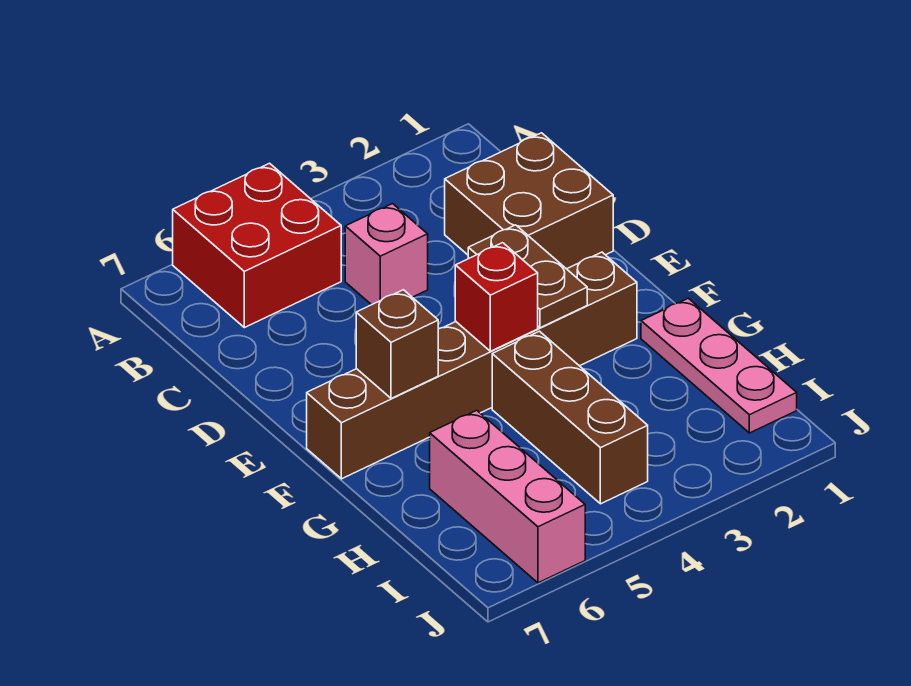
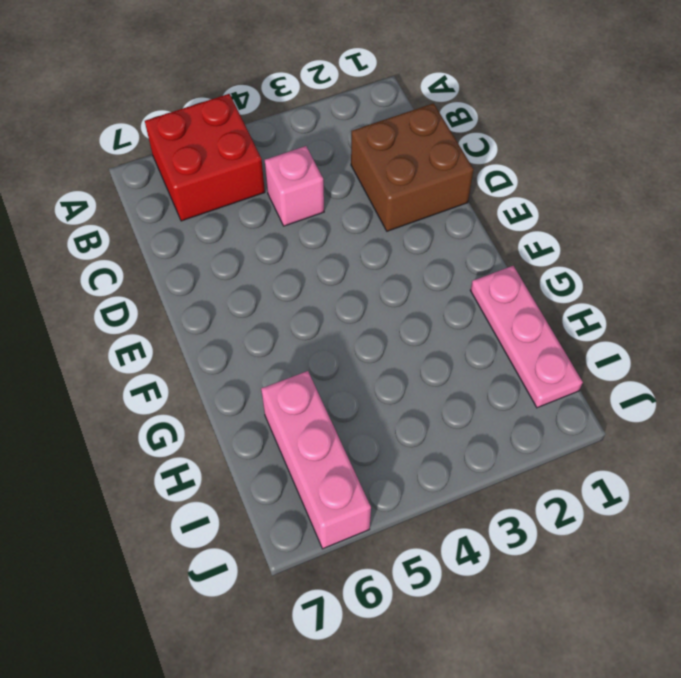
none -> brown 1x6 brick [307,252,637,479]
none -> brown 1x3 brick [492,331,648,504]

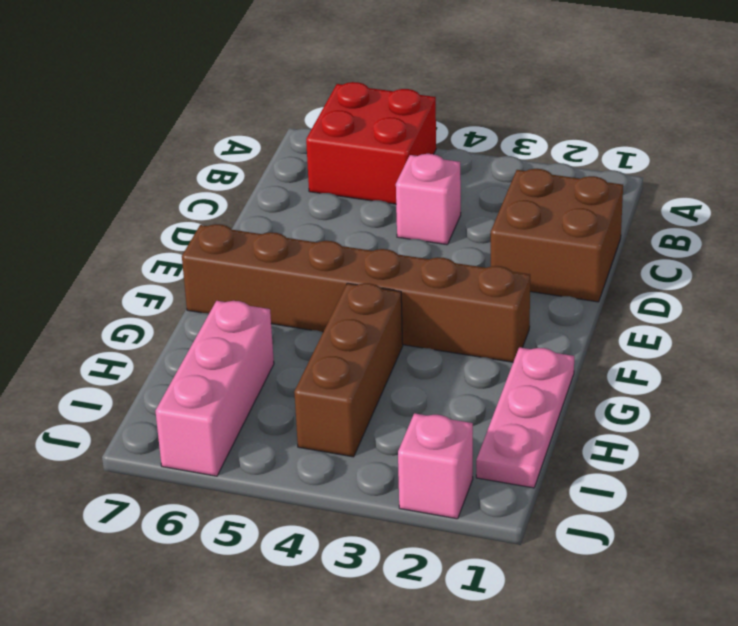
pink 1x1 brick [398,413,473,519] -> none
none -> brown 1x2 plate [468,225,587,328]
none -> red 1x1 brick [455,243,538,351]

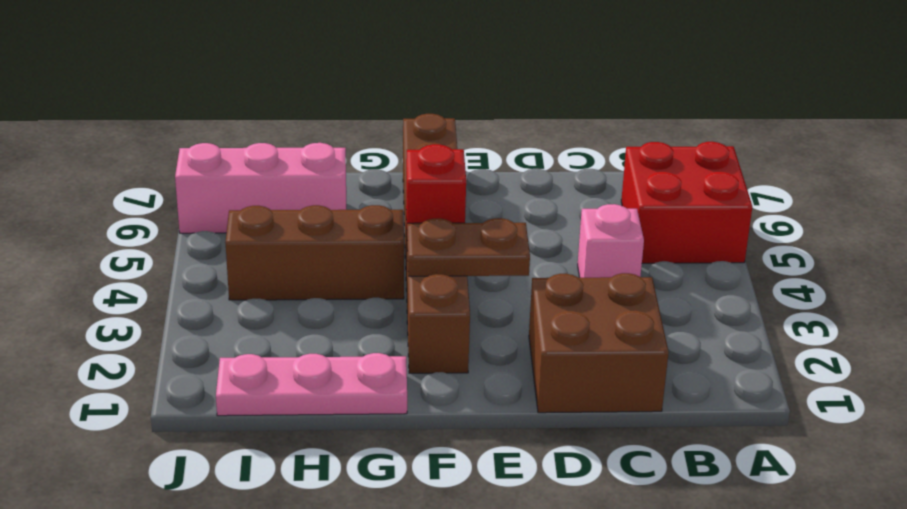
none -> brown 1x1 brick [356,290,438,399]

